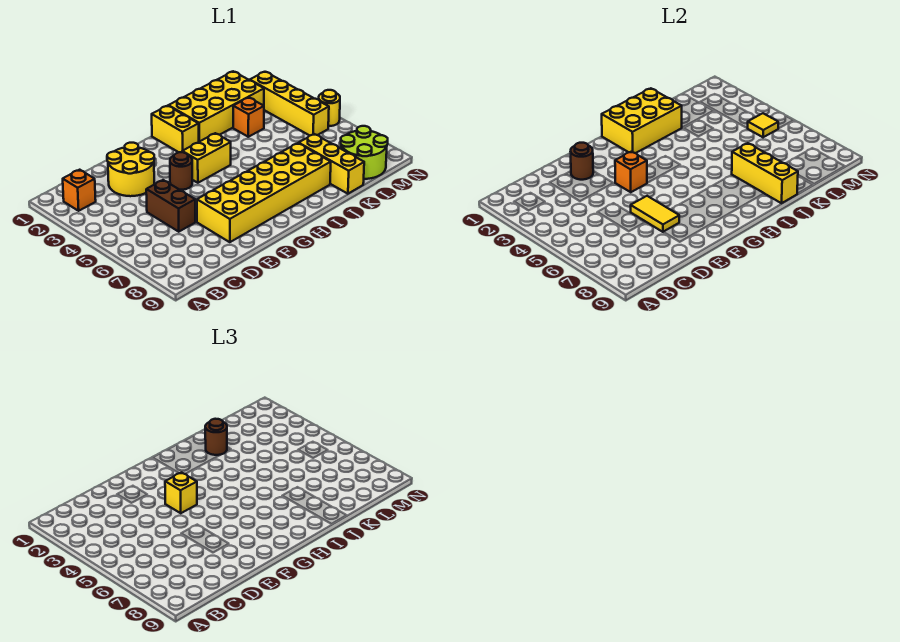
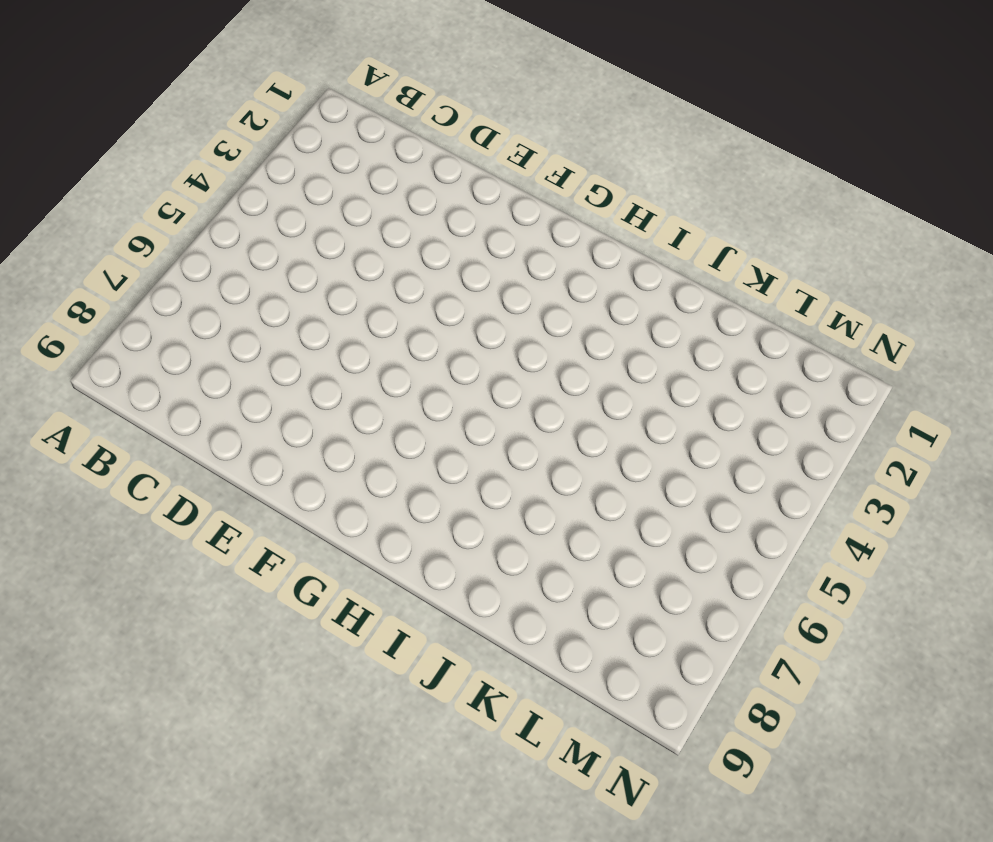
none -> orange 1x1 brick [63,170,96,211]
none -> yellow 2x2 round brick [107,143,154,196]
none -> brown 1x2 brick [146,180,195,232]

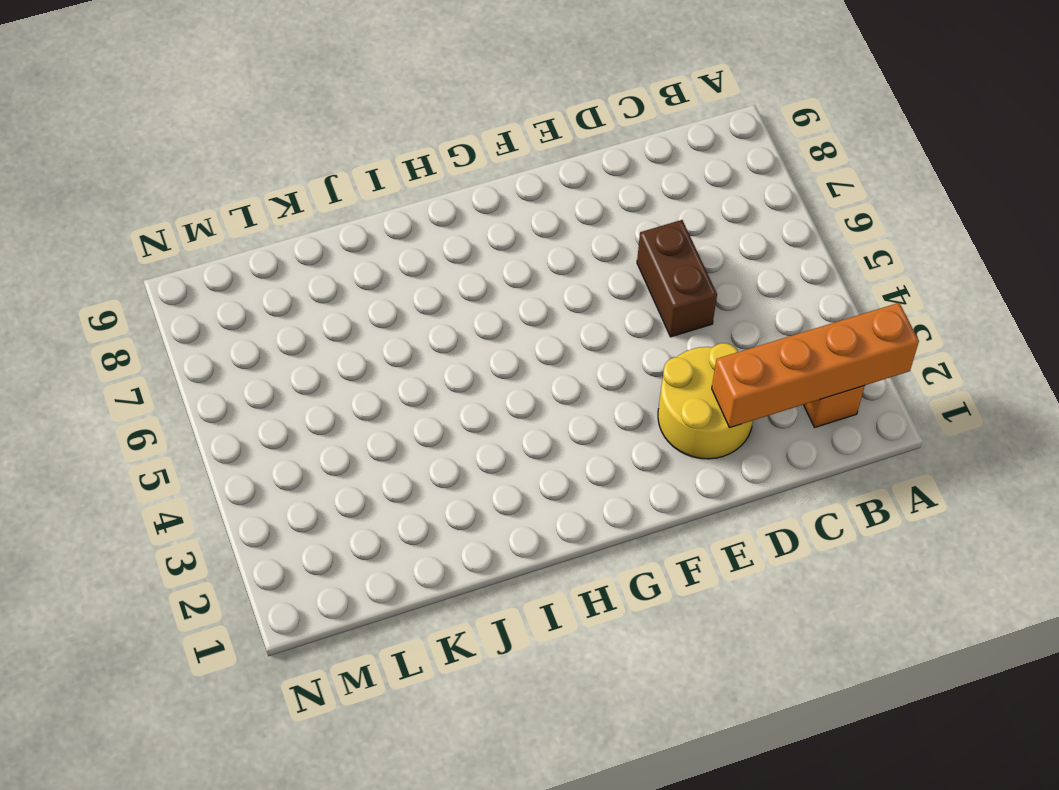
orange 1x4 brick [712,303,919,428] -> none
none -> yellow 2x6 brick [197,143,331,242]
none -> brown 1x1 round brick [170,152,192,190]
none -> yellow 1x2 brick [182,133,231,183]

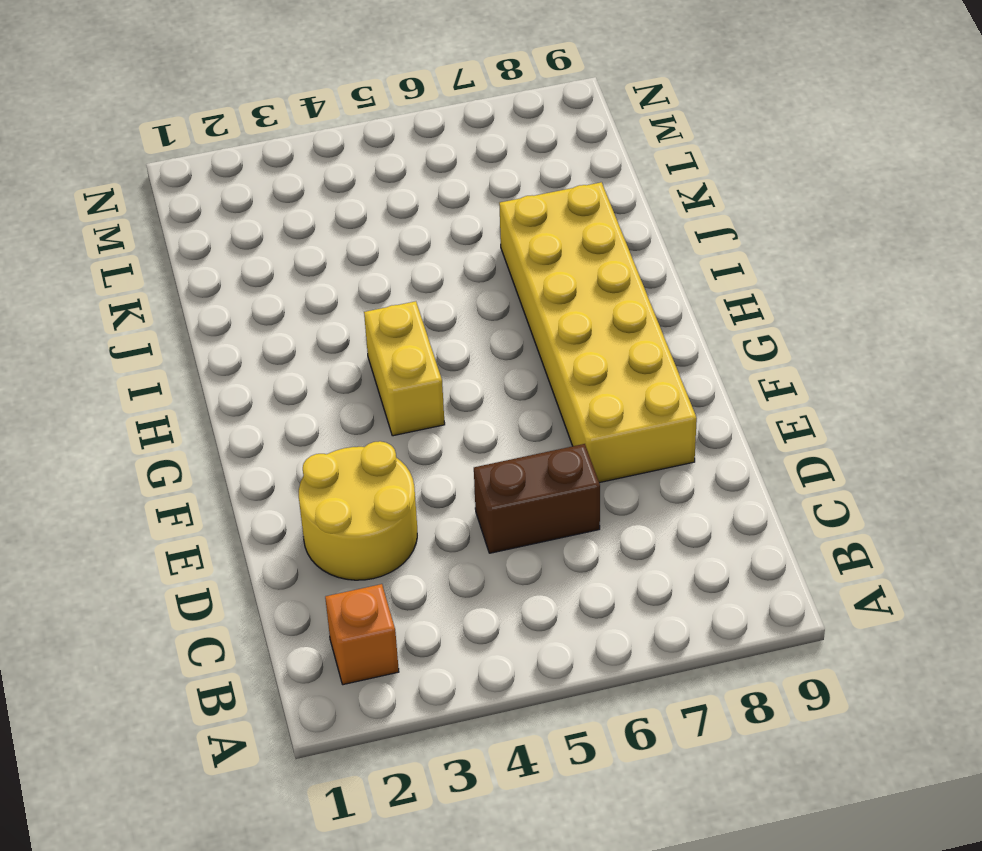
none -> brown 1x1 round brick [170,152,192,190]
none -> yellow 1x2 brick [152,106,199,152]
none -> yellow 2x4 brick [168,71,264,141]

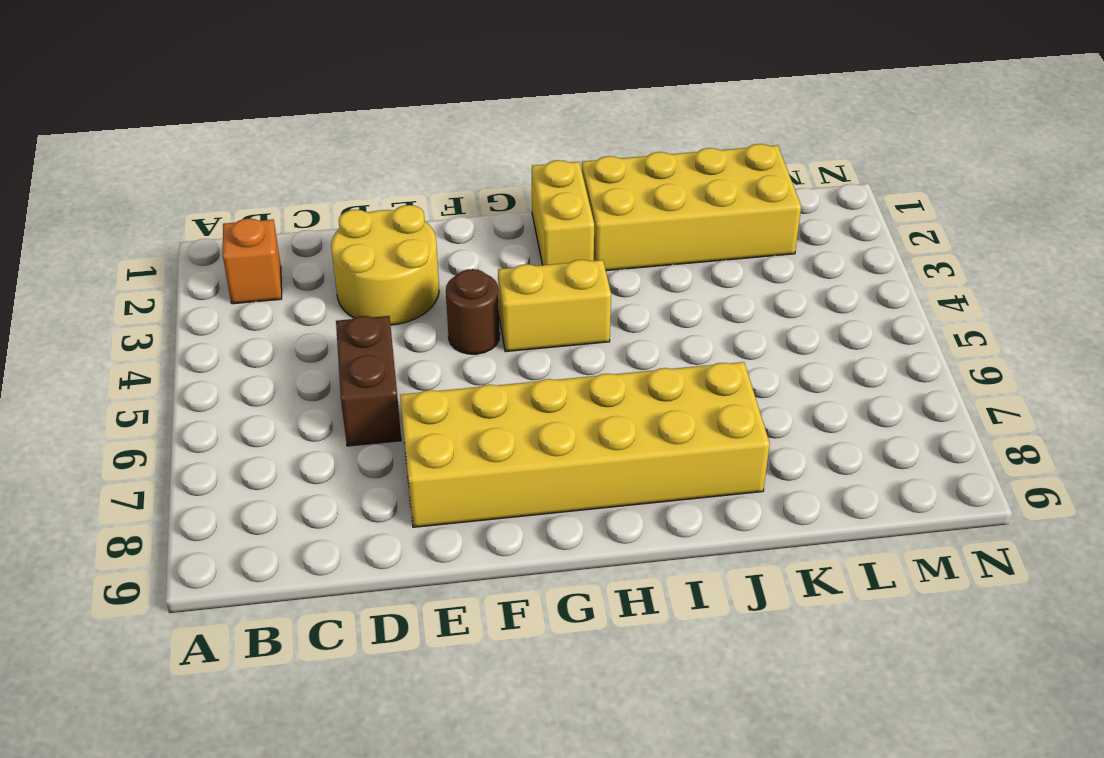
none -> orange 1x1 brick [233,98,264,137]
none -> yellow 1x3 brick [299,134,364,194]
none -> lime 2x2 round brick [341,126,388,179]

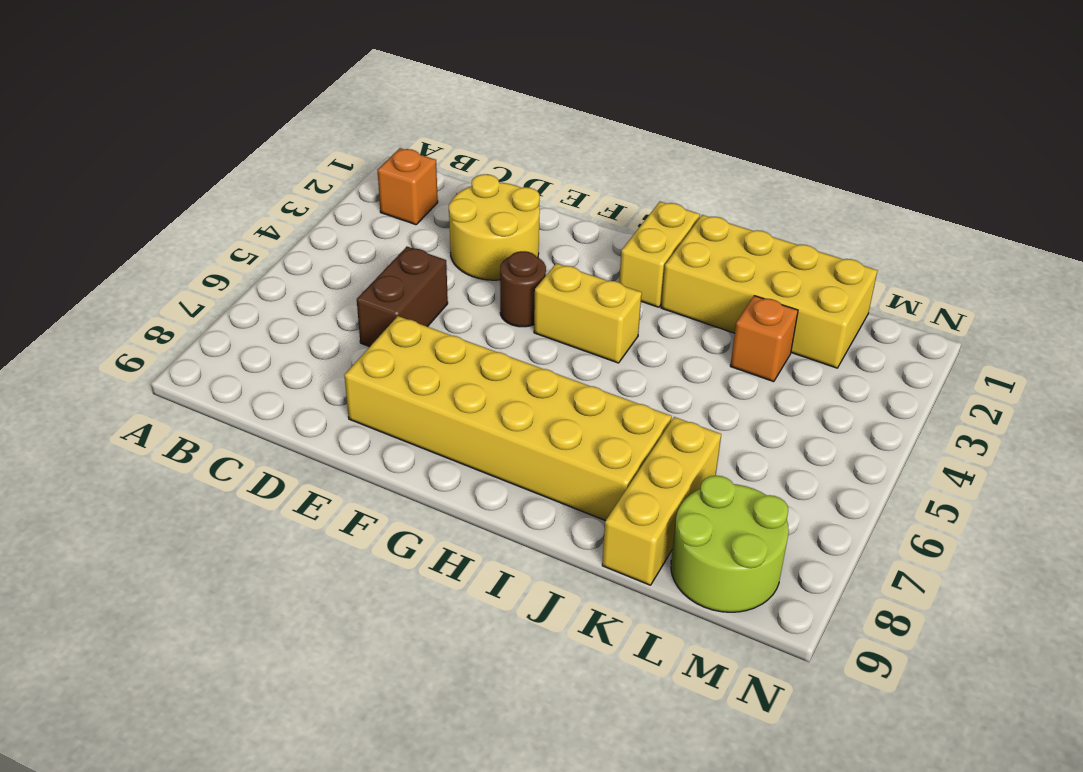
none -> yellow 1x4 brick [250,72,329,136]
none -> yellow 1x1 round brick [319,90,340,126]
none -> brown 1x1 round brick [571,143,593,180]

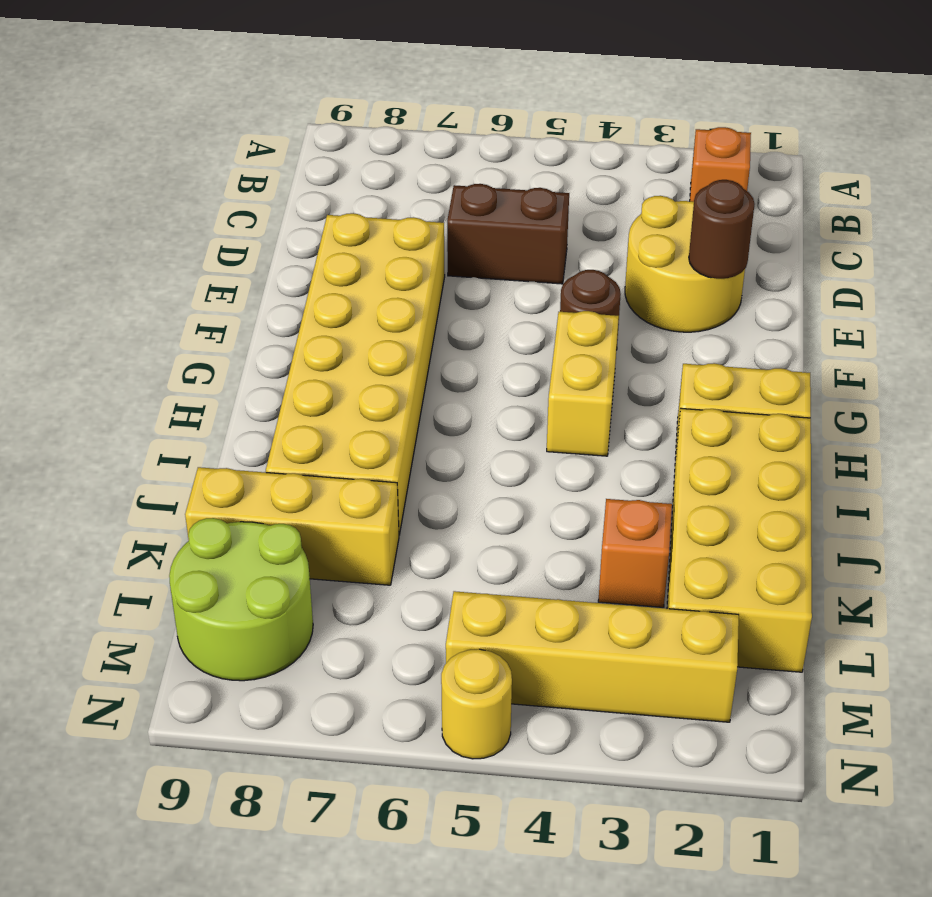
none -> yellow 1x2 tile [631,196,679,232]
none -> orange 1x1 brick [615,152,647,192]
none -> yellow 2x3 brick [602,88,682,153]

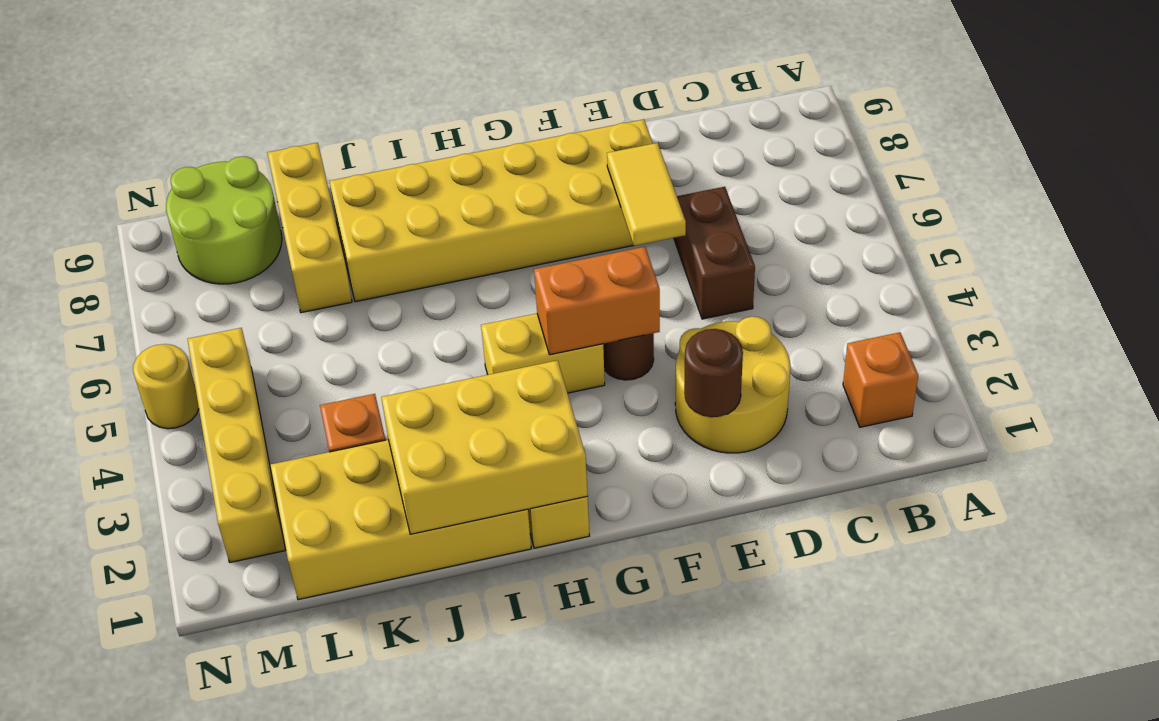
orange 1x2 brick [534,247,660,355] -> orange 1x1 brick [615,152,647,192]
none -> yellow 1x3 brick [732,143,798,203]
none -> yellow 1x1 tile [748,113,778,137]
none -> yellow 1x1 brick [165,473,197,513]

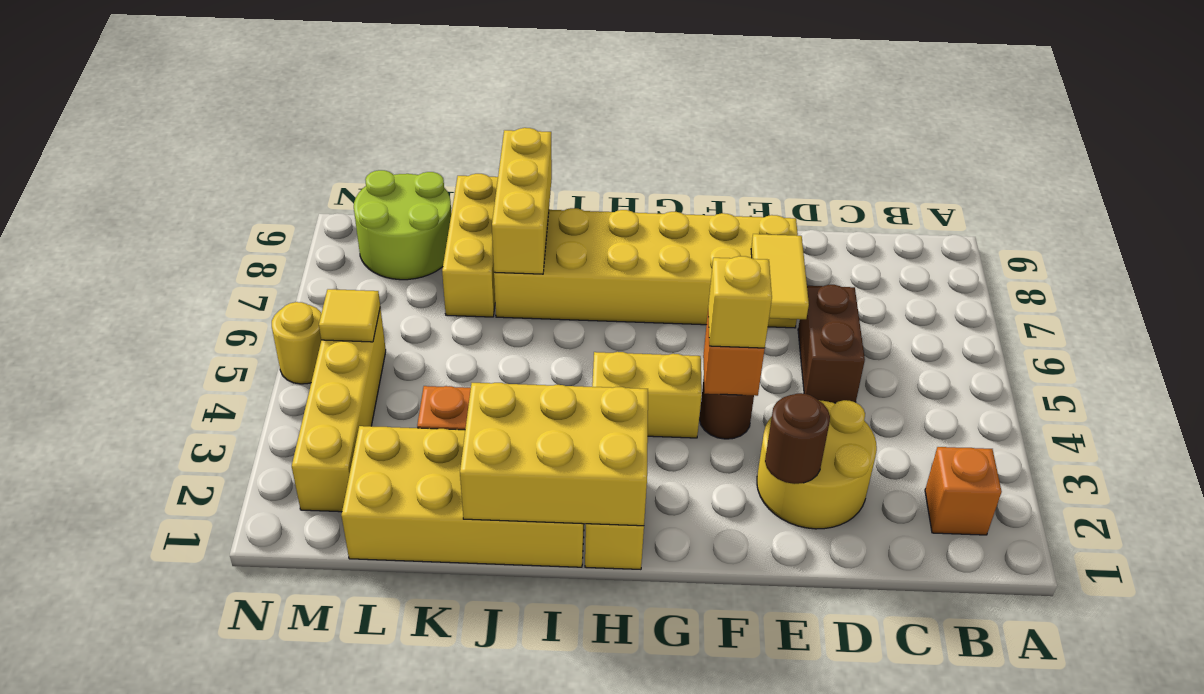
none -> brown 1x1 round brick [205,419,227,455]

